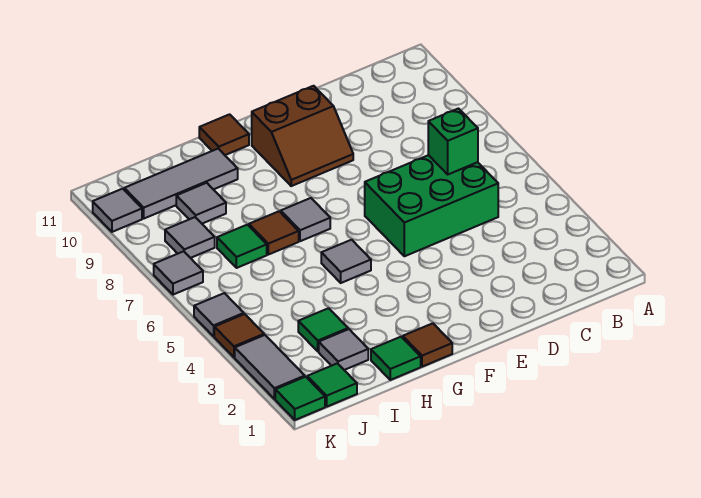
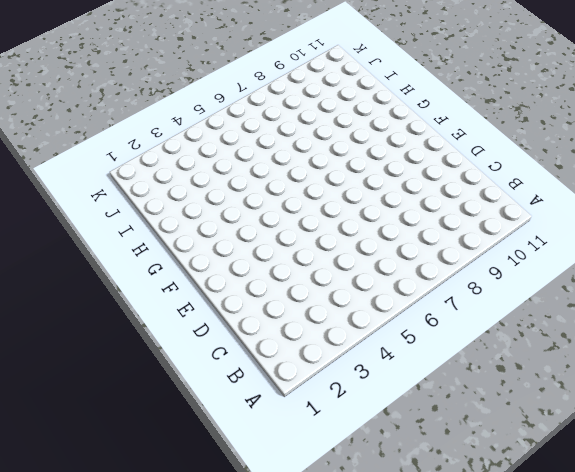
none -> green 2x3 brick [365,155,498,256]
none -> brown 2x2 slope [252,86,353,186]
none -> brown 1x1 tile [403,323,452,367]

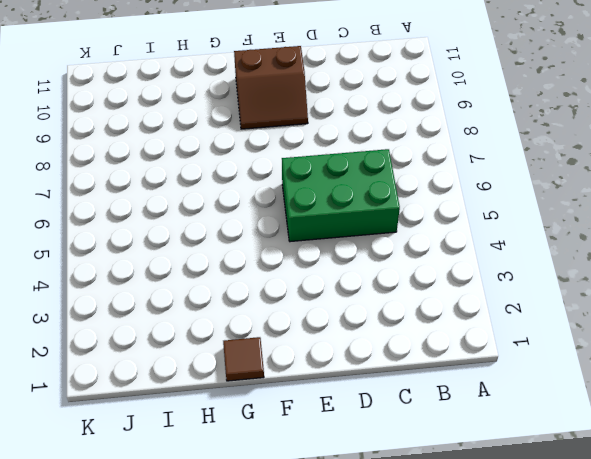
none -> grey 1x1 tile [321,240,371,283]
none -> grey 1x1 tile [281,198,330,241]
none -> brown 1x1 tile [199,114,249,155]

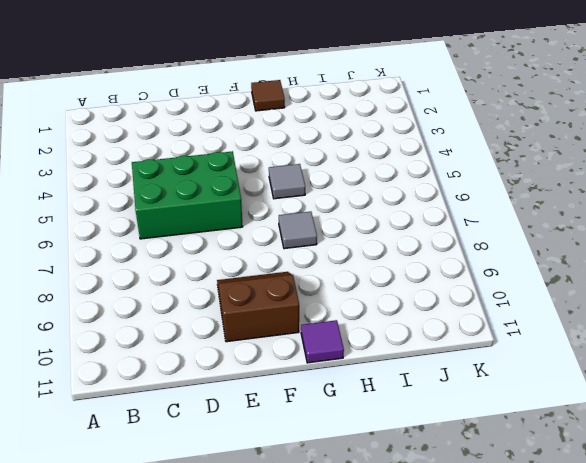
purple 1x1 tile [301,320,344,363] -> brown 1x1 tile [199,114,249,155]
none -> green 1x1 tile [371,337,421,380]
none -> brown 1x1 tile [249,211,299,255]
none -> grey 1x3 tile [124,149,238,218]

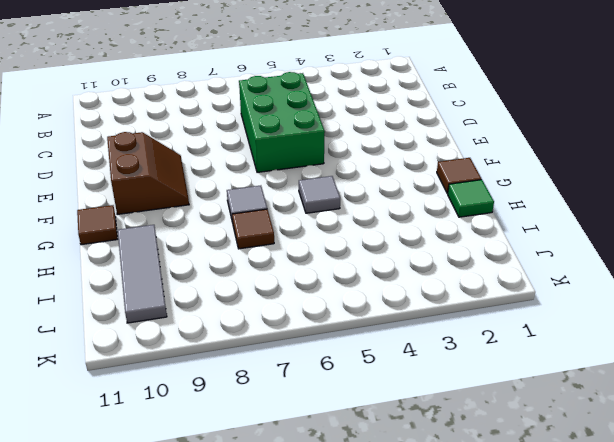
none -> grey 1x1 tile [319,329,368,370]
none -> green 1x1 tile [298,308,348,351]
none -> green 1x1 tile [217,225,267,268]

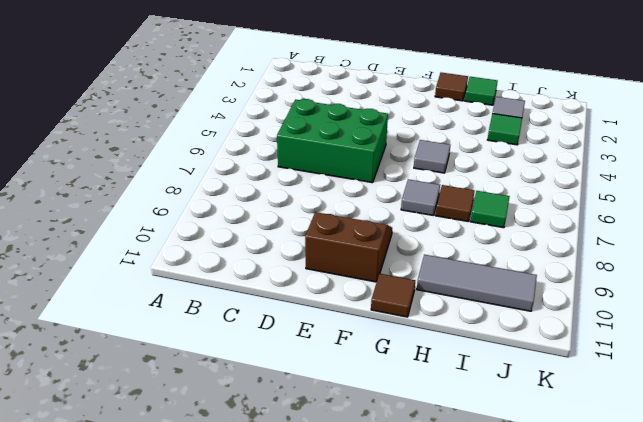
none -> grey 1x1 tile [176,183,226,224]
none -> green 1x1 tile [307,363,357,407]
none -> grey 1x1 tile [165,217,215,258]

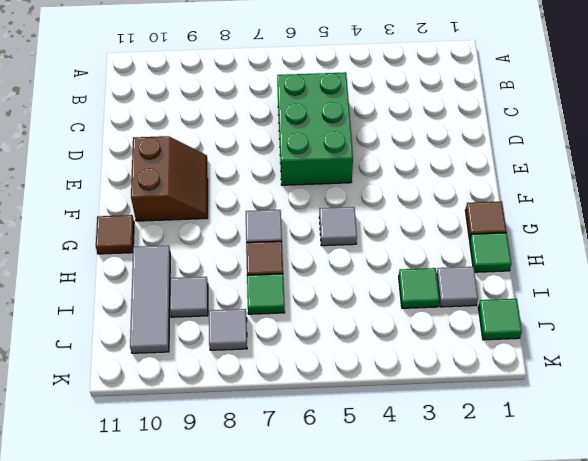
none -> green 1x1 tile [275,377,325,420]
none -> grey 1x2 tile [235,335,305,399]
none -> brown 1x1 tile [214,314,264,357]

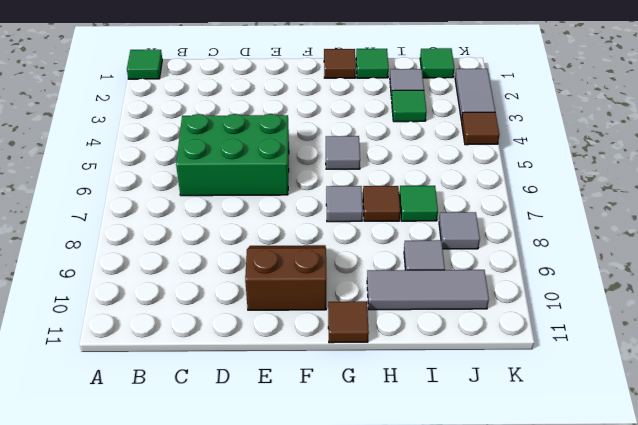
green 1x1 tile [127,50,162,79] -> green 1x1 tile moved to [275,377,325,420]
none -> grey 1x1 tile [194,293,244,336]
none -> grey 1x1 tile [154,251,203,295]
none -> grey 1x1 tile [93,189,142,232]

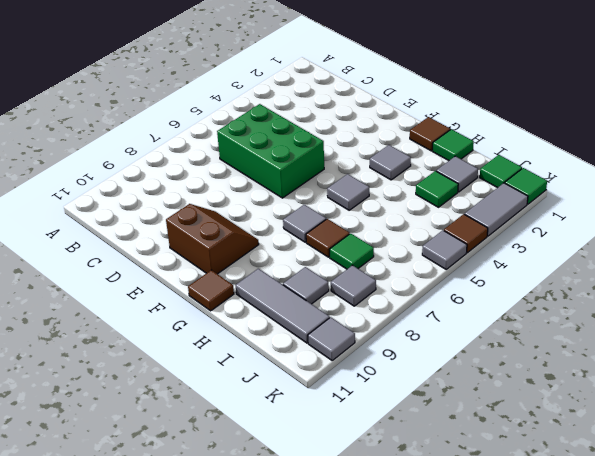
grey 1x1 tile [370,145,411,180] -> grey 1x1 tile moved to [154,251,203,295]
none -> green 1x1 brick [428,109,478,174]

